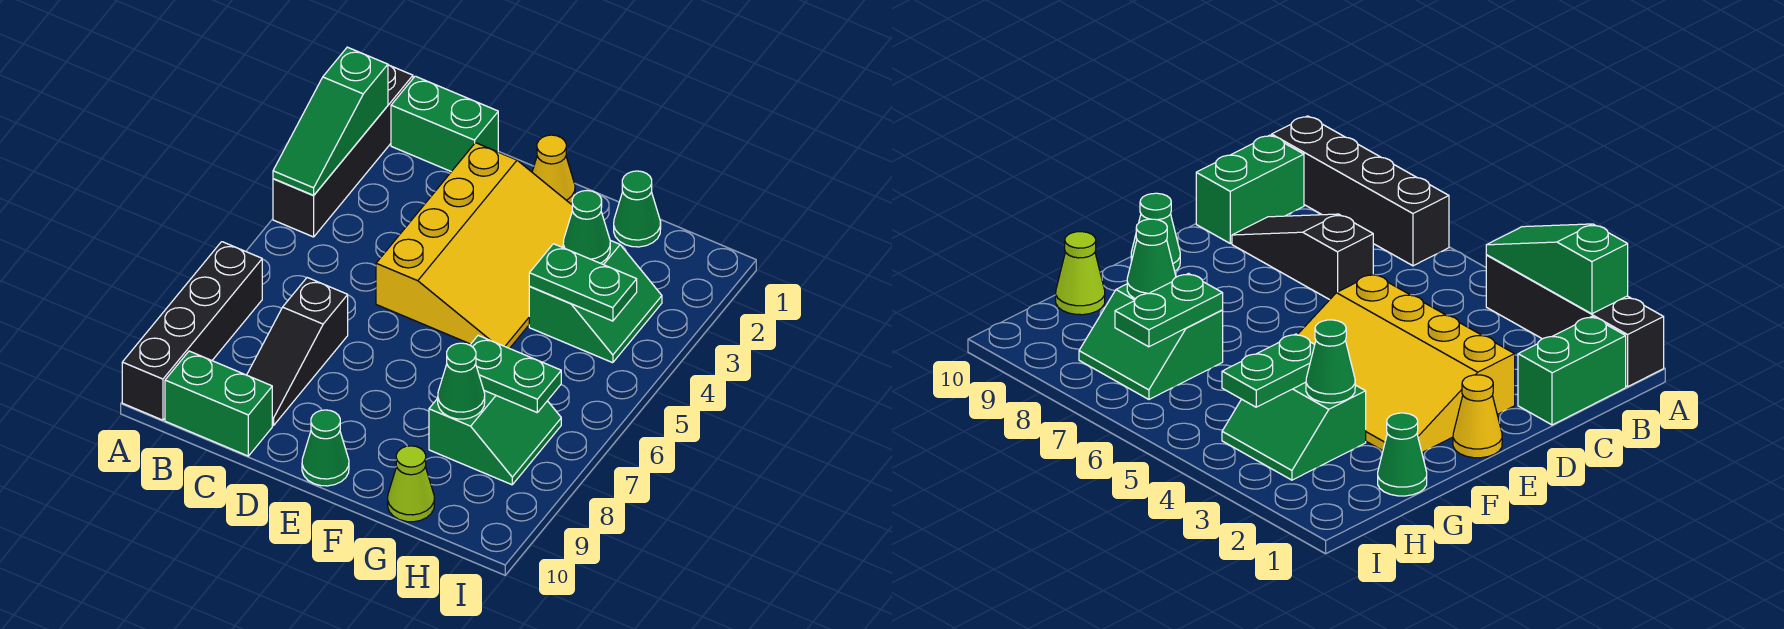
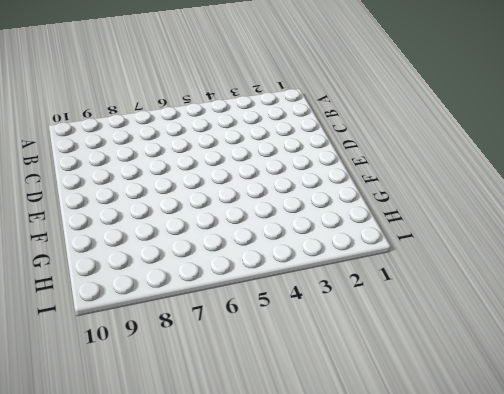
none -> black 1x4 brick [273,65,413,237]
none -> black 1x4 brick [122,242,262,420]
none -> green 1x2 brick [391,76,498,172]

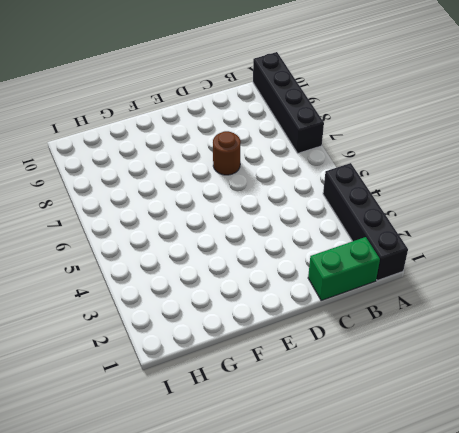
brown 1x1 round brick [213,131,241,175] -> none
none -> green 1x2 brick [165,351,272,456]
none -> black 1x3 slope [247,278,348,426]
none -> yellow 3x4 slope [376,143,572,349]

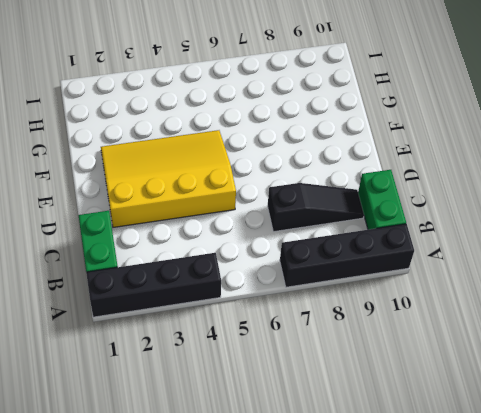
none -> yellow 1x1 cone [532,135,575,204]
none -> green 1x1 cone [302,410,349,486]
none -> green 1x1 cone [614,171,661,247]

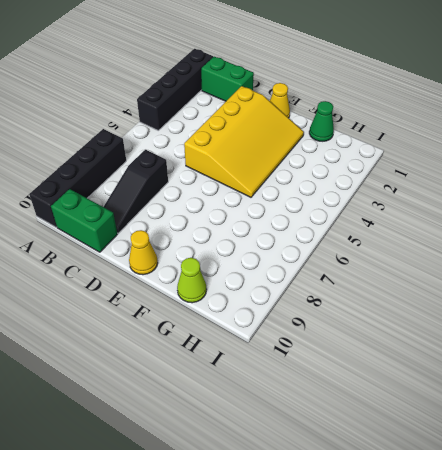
yellow 1x1 cone [129,230,158,275] -> green 1x1 cone [302,410,349,486]
none -> green 2x2 slope [529,240,662,363]
none -> green 2x2 slope [429,391,561,485]
none -> green 1x3 slope [273,47,388,195]

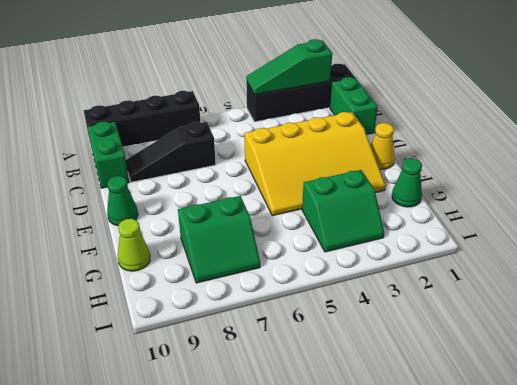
none -> green 1x1 cone [563,191,610,263]
none -> green 1x2 plate [529,244,637,321]
none -> green 1x2 plate [470,335,561,412]

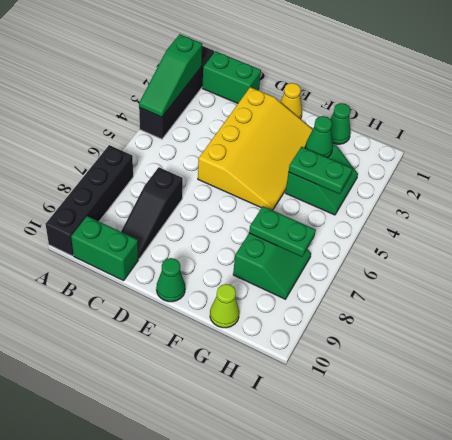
none -> green 1x1 cone [438,343,485,419]

